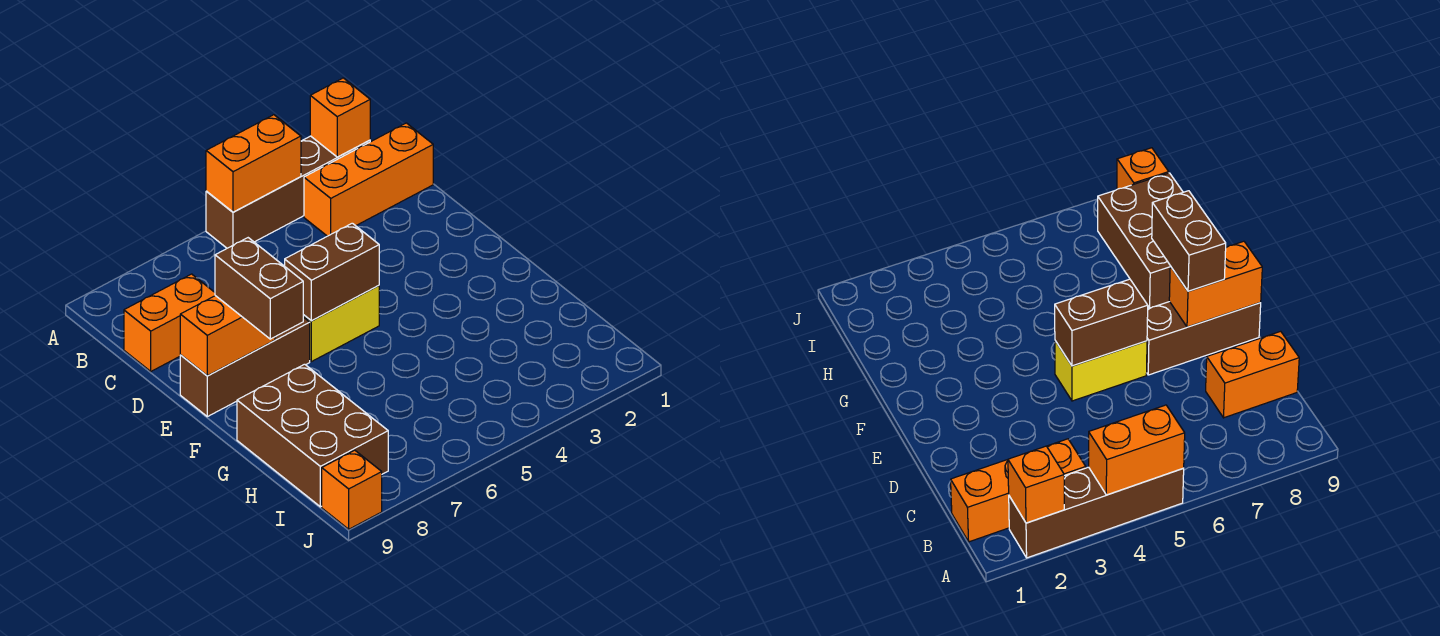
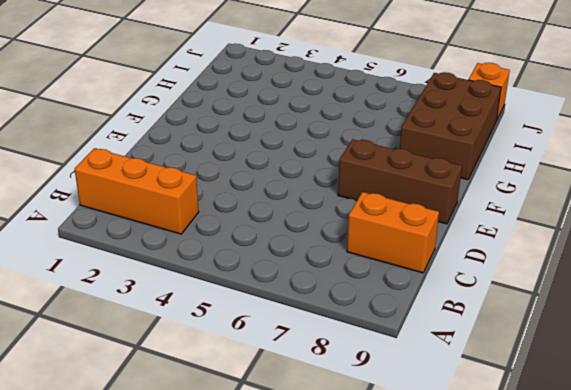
none -> brown 1x4 brick [206,136,370,248]
none -> yellow 1x2 brick [303,285,379,362]
none -> orange 1x1 brick [310,78,370,157]

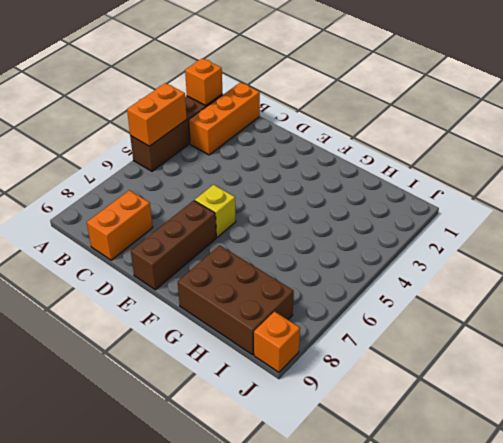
yellow 1x1 brick [194,185,236,237] -> yellow 1x2 brick [303,285,379,362]
none -> brown 1x2 brick [285,223,379,321]
none -> orange 1x2 brick [180,296,275,376]
none -> brown 1x2 brick [215,238,303,339]

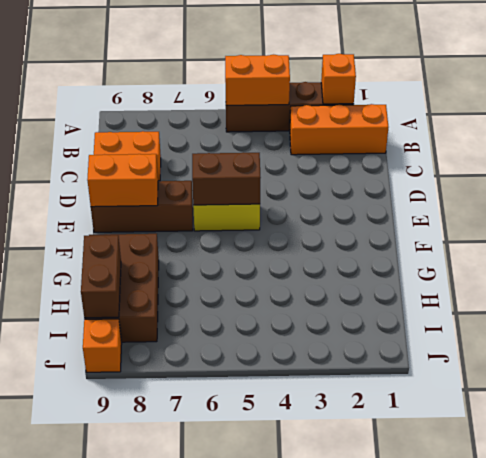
brown 1x2 brick [81,235,121,318] -> brown 1x2 brick moved to [215,238,303,339]

